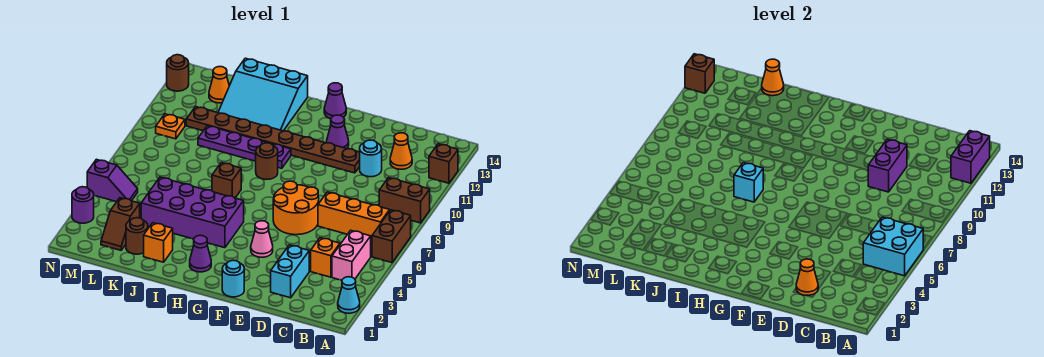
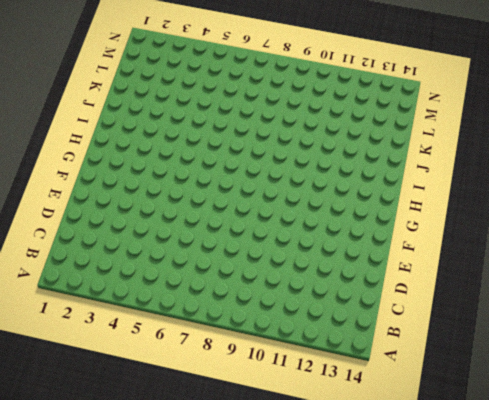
none -> cyan 1x1 cone [338,277,360,313]
none -> brown 1x2 brick [372,210,411,263]
none -> brown 1x2 brick [379,178,430,223]
none -> brown 1x1 brick [429,144,458,183]

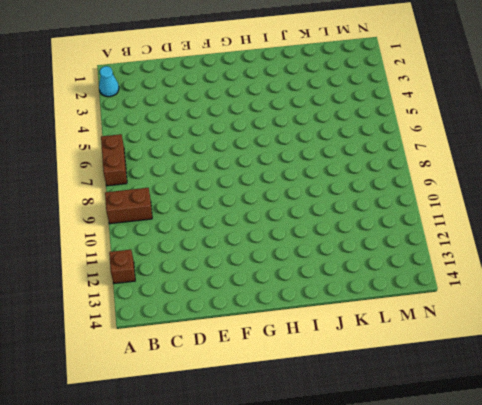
none -> pink 1x2 brick [332,230,371,280]
none -> orange 1x3 brick [318,192,390,241]
none -> orange 1x1 brick [311,238,340,277]
none -> orange 1x1 cone [390,133,412,169]

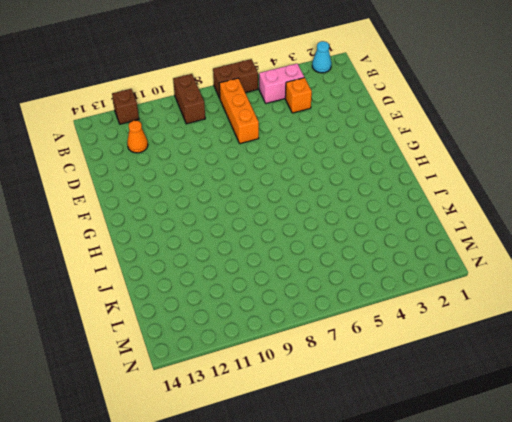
none -> cyan 1x2 brick [271,245,309,298]
none -> cyan 1x1 round brick [360,140,382,177]
none -> orange 2x2 round brick [273,181,319,235]
none -> brown 1x8 plate [186,107,360,173]

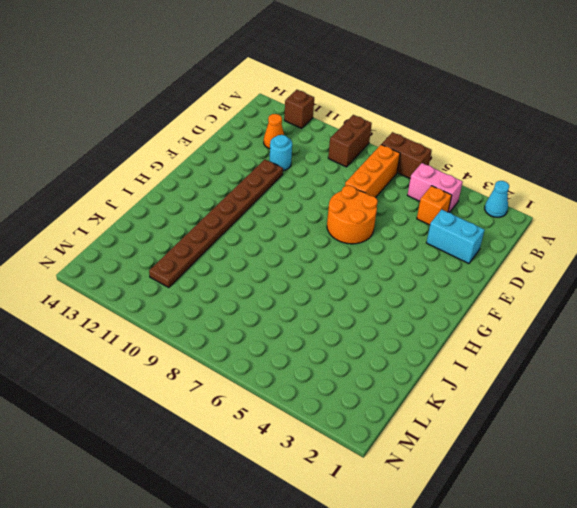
none -> cyan 1x1 round brick [222,260,244,297]
none -> pink 1x1 cone [251,221,273,257]
none -> purple 1x1 cone [327,115,349,149]
none -> purple 1x1 cone [324,83,346,119]

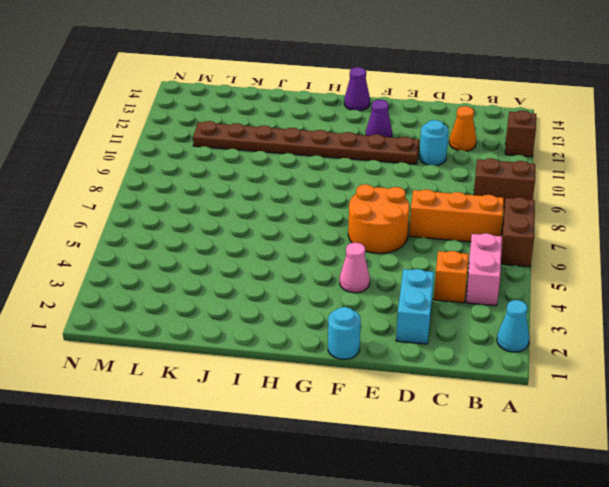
none -> purple 1x1 cone [190,235,211,272]
none -> purple 2x4 brick [141,177,244,248]
none -> brown 1x1 round brick [256,143,278,179]
none -> purple 1x4 plate [198,126,291,168]

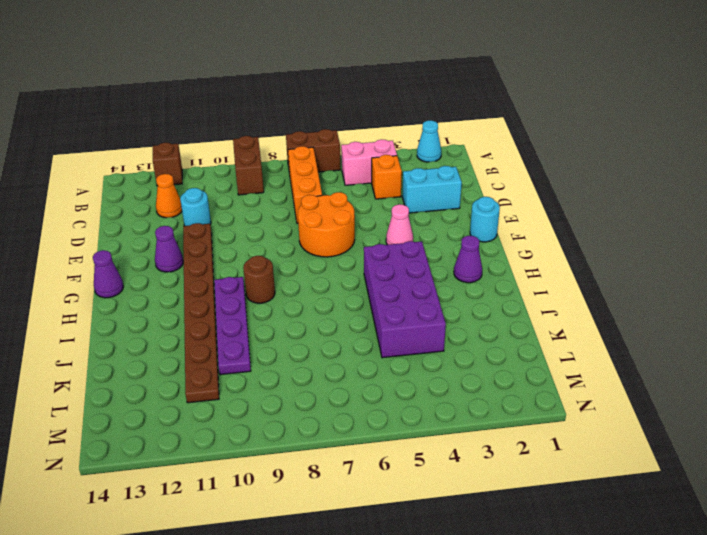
none -> brown 1x1 brick [212,163,241,198]
none -> cyan 3x3 slope [218,58,308,131]
none -> orange 1x1 brick [144,223,173,262]
none -> brown 1x1 round brick [126,218,148,254]

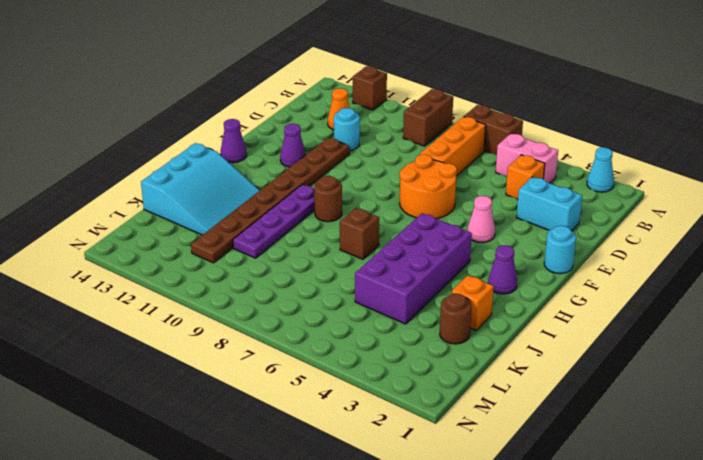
none -> brown 1x2 slope [101,198,140,250]
none -> orange 1x1 cone [209,67,229,103]
none -> purple 1x2 slope [87,159,138,202]
none -> orange 1x1 plate [156,114,185,139]

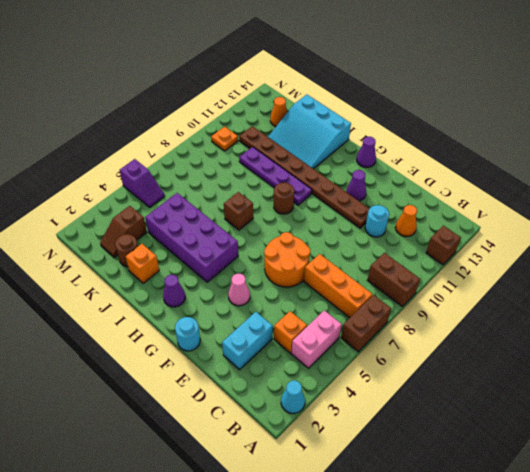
none -> purple 1x1 round brick [72,187,94,223]
none -> brown 1x1 round brick [167,55,189,91]
none -> cyan 2x2 brick [863,217,923,276]
none -> purple 1x2 brick [951,131,990,183]

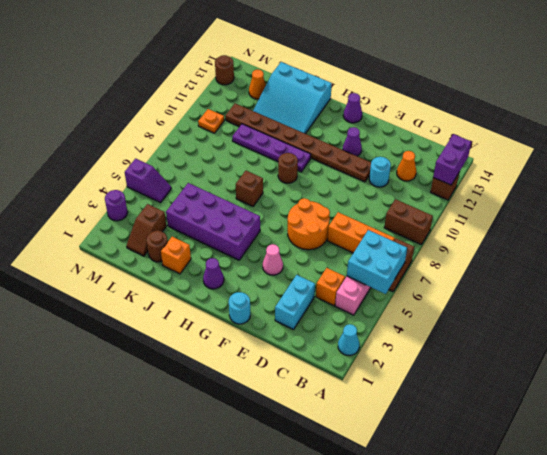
none -> orange 1x1 cone [796,259,818,295]
none -> purple 1x2 brick [868,139,907,192]
none -> cyan 1x1 brick [734,163,763,202]
none -> orange 1x1 cone [762,59,784,96]

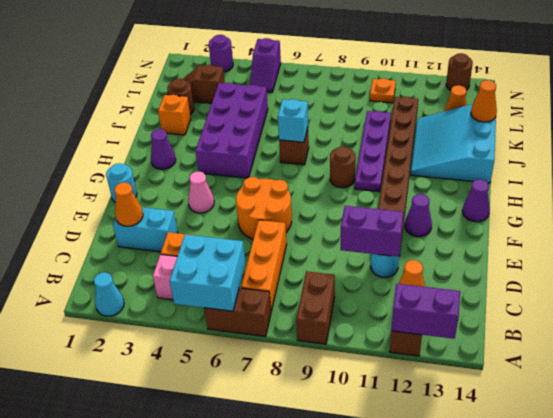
none -> brown 1x1 brick [685,54,714,93]

